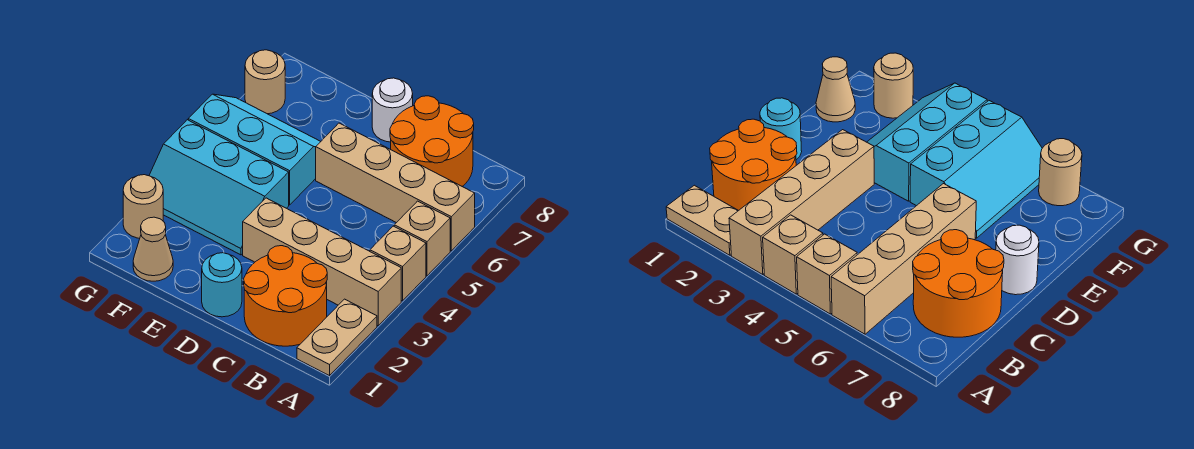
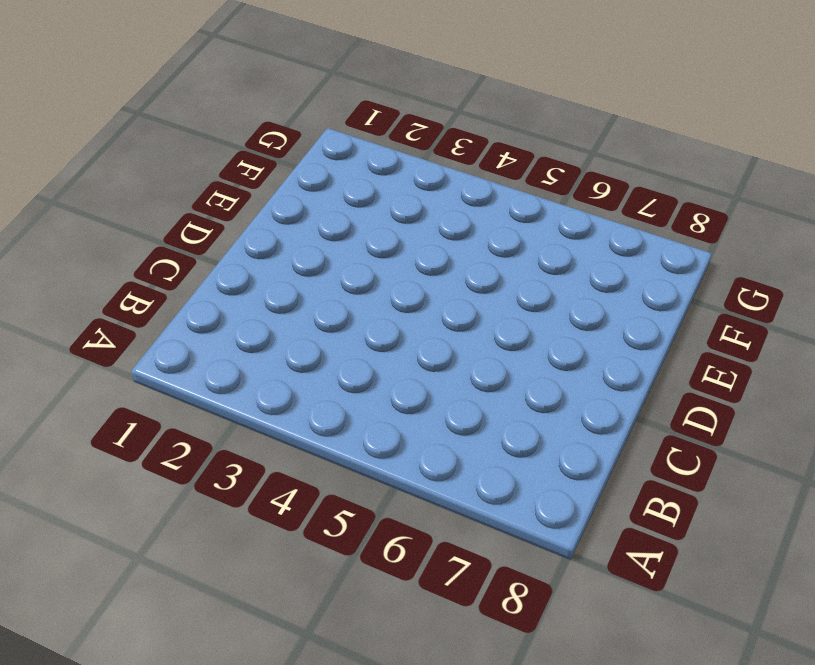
none -> tan 1x2 plate [297,299,377,376]
none -> tan 1x4 brick [243,198,401,326]
none -> tan 1x1 brick [370,226,426,301]

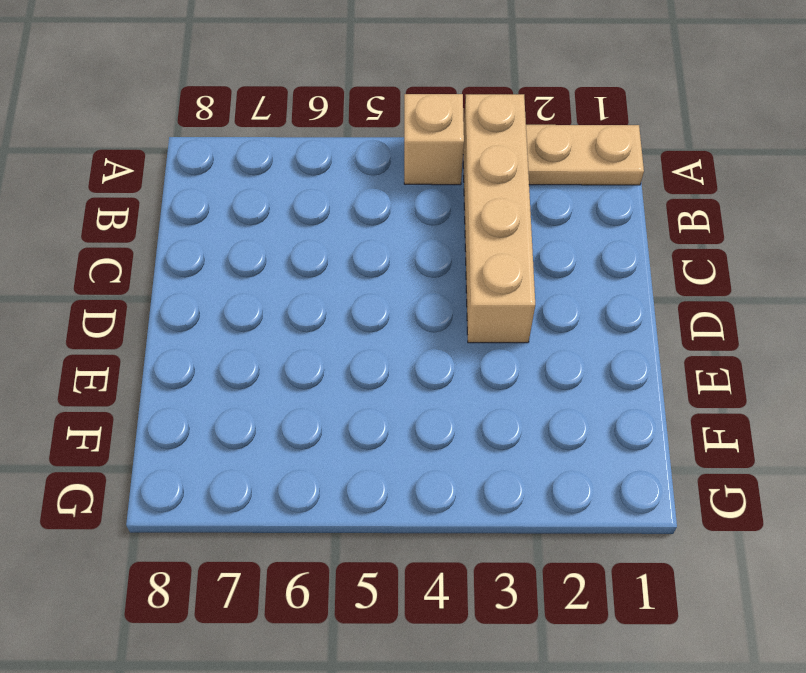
none -> tan 1x1 brick [394,201,450,276]
none -> tan 1x4 brick [316,123,475,251]
none -> orange 2x2 round brick [244,246,327,346]

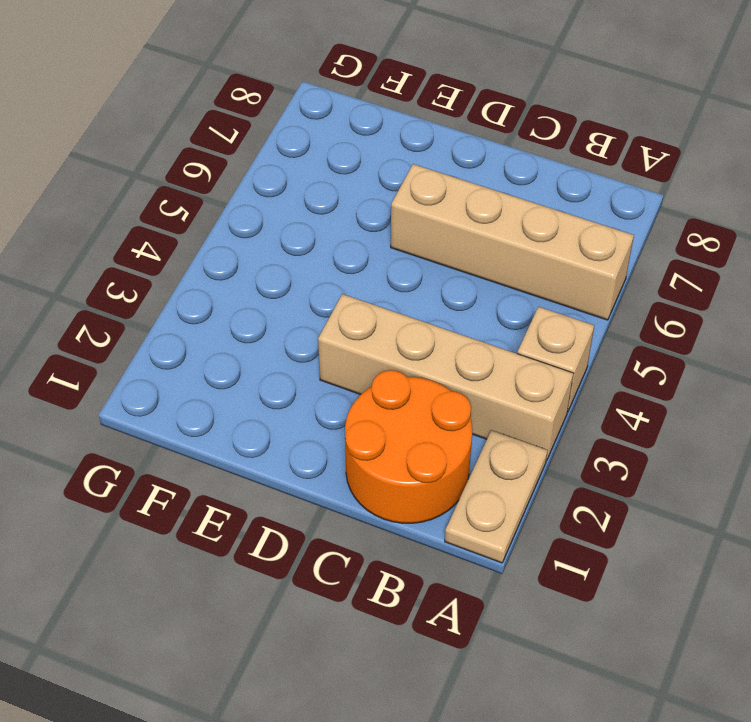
none -> tan 1x1 brick [394,201,450,276]
none -> orange 2x2 round brick [390,96,474,186]
none -> cyan 1x1 round brick [202,253,242,317]

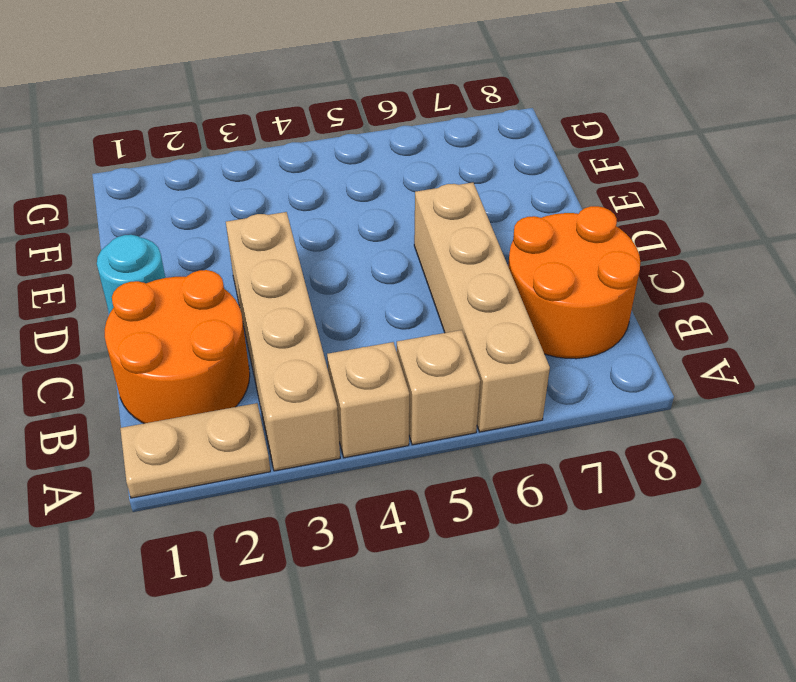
none -> white 1x1 round brick [372,78,413,142]
none -> cyan 2x3 slope [149,120,289,255]
none -> cyan 2x3 slope [188,94,321,205]

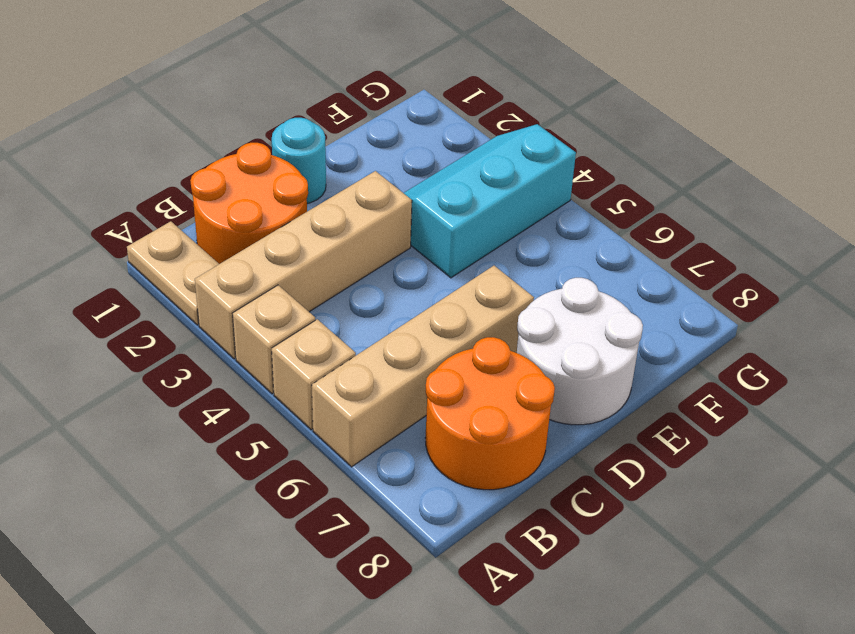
white 2x2 round brick [517,278,643,425] -> white 1x1 round brick [372,78,413,142]
none -> cyan 2x3 slope [188,94,321,205]
none -> tan 1x1 cone [133,217,173,281]
none -> tan 1x1 round brick [123,175,163,238]

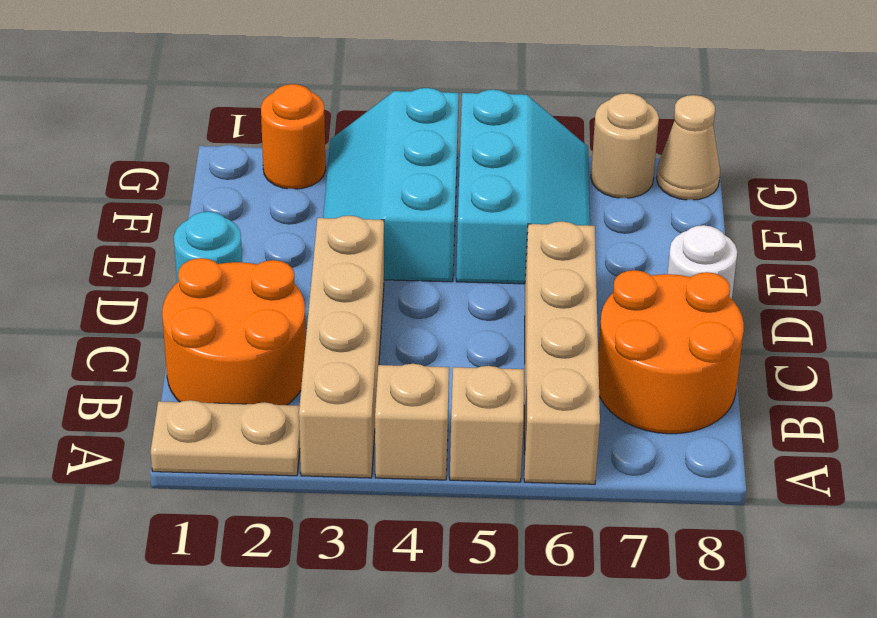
orange 1x1 round brick [261,84,326,189] -> tan 1x1 round brick [123,175,163,238]
tan 1x1 cone [657,95,720,200] -> tan 1x1 cone moved to [133,217,173,281]

